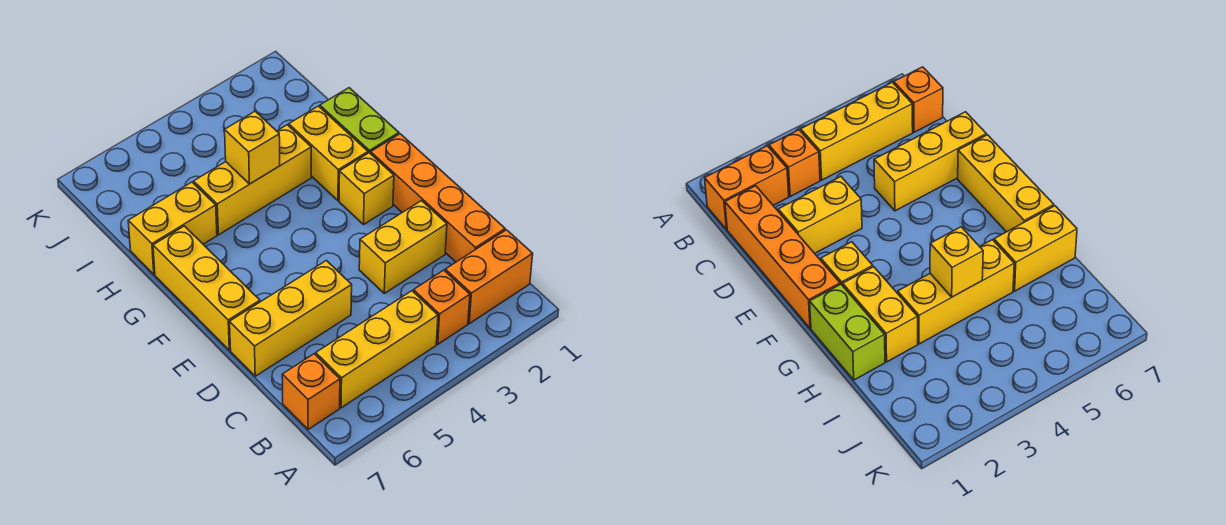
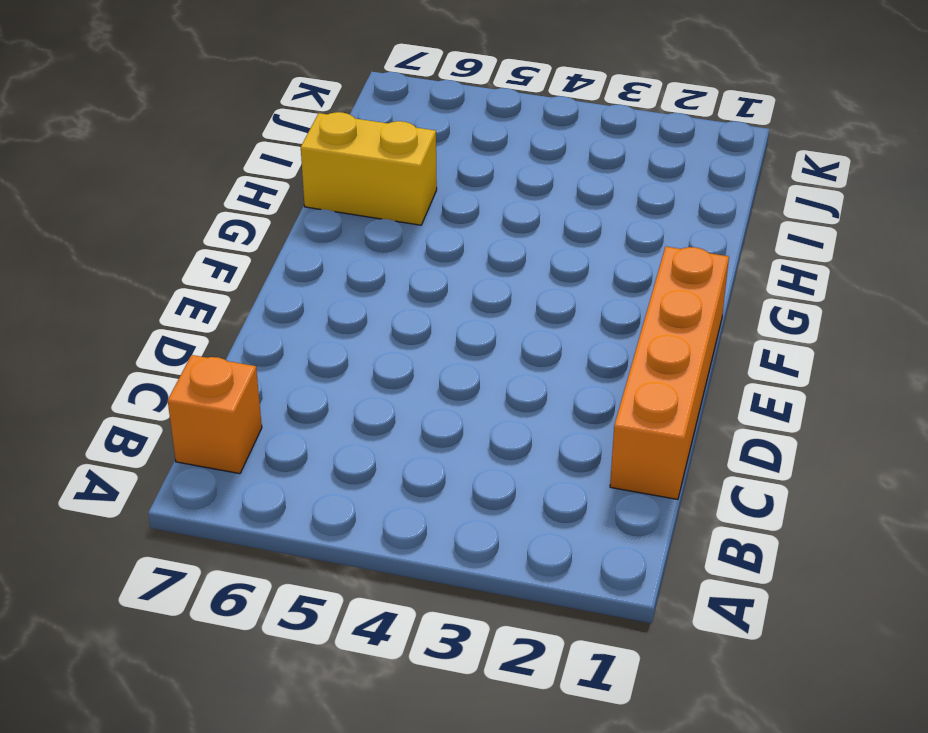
none -> orange 1x2 brick [445,230,533,324]
none -> orange 1x1 brick [413,270,470,344]
none -> yellow 1x3 brick [316,291,438,408]

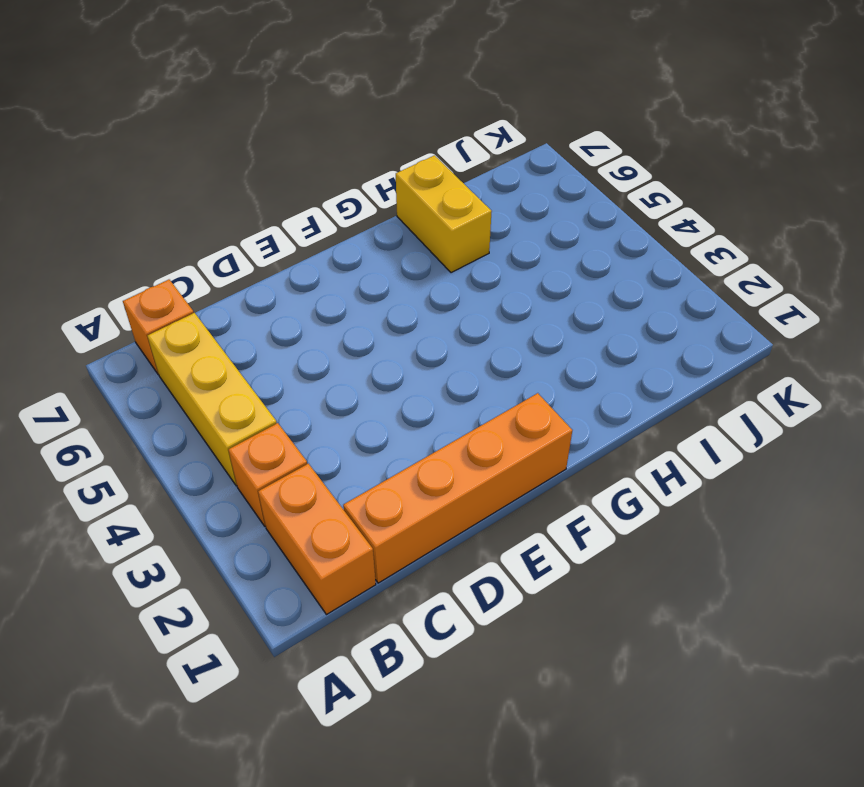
none -> yellow 1x2 brick [359,201,447,293]
none -> yellow 1x3 brick [230,261,352,376]
none -> yellow 1x3 brick [153,226,260,350]

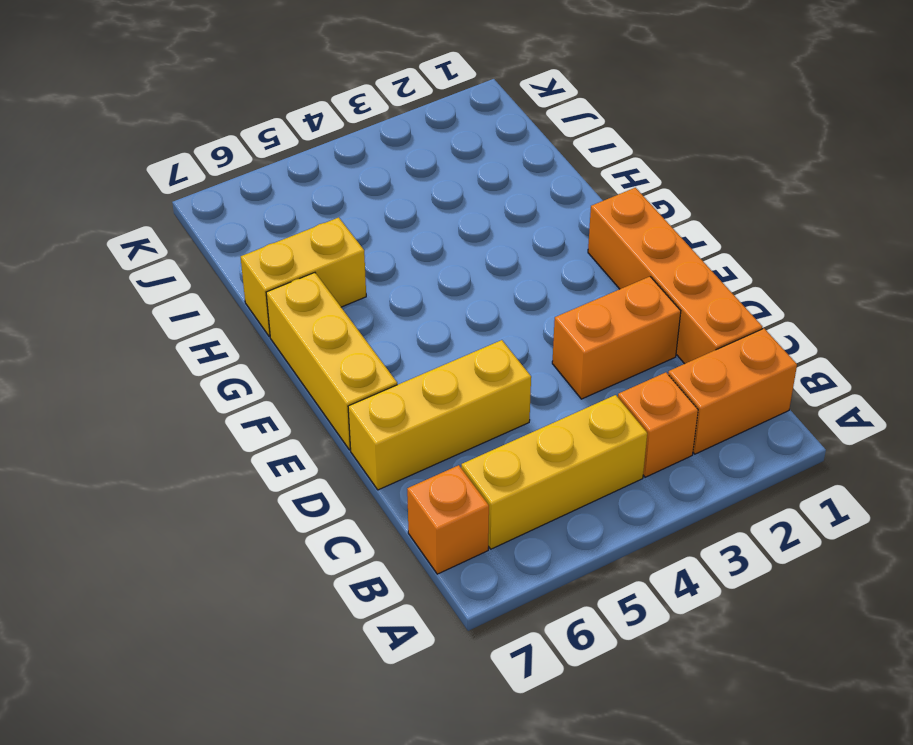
orange 1x2 brick [552,277,681,399] -> yellow 1x2 brick [359,201,447,293]
none -> yellow 1x1 brick [339,153,394,224]
none -> lime 1x2 brick [320,88,399,154]
none -> yellow 1x2 brick [289,106,368,201]

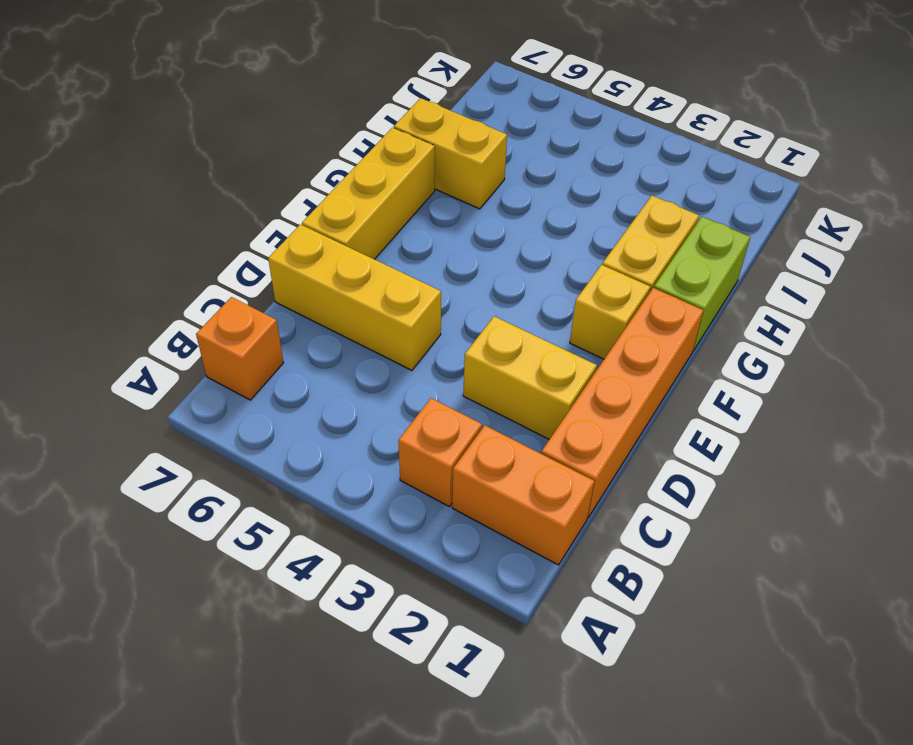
none -> yellow 1x3 brick [316,291,438,408]
none -> yellow 1x3 brick [194,125,311,235]
none -> yellow 1x1 brick [225,111,280,184]

